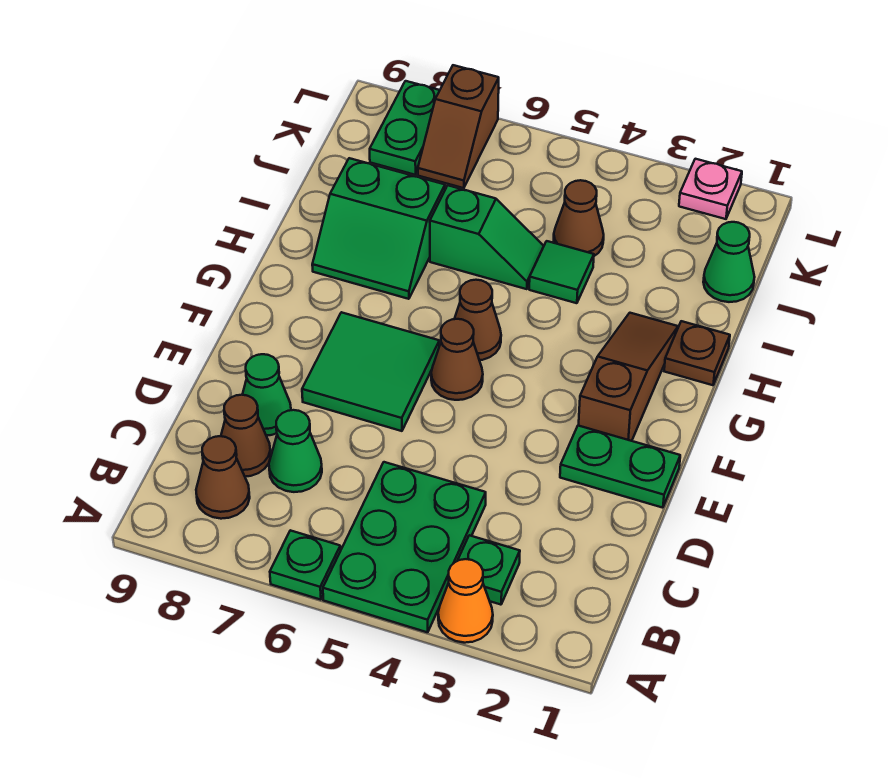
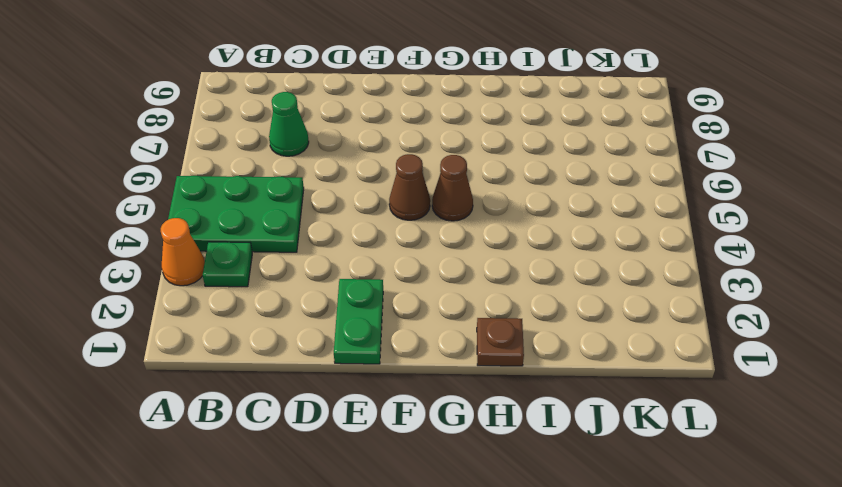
none -> green 1x1 plate [270,530,341,600]
none -> brown 1x1 cone [196,436,250,519]
none -> brown 1x1 cone [221,395,271,477]

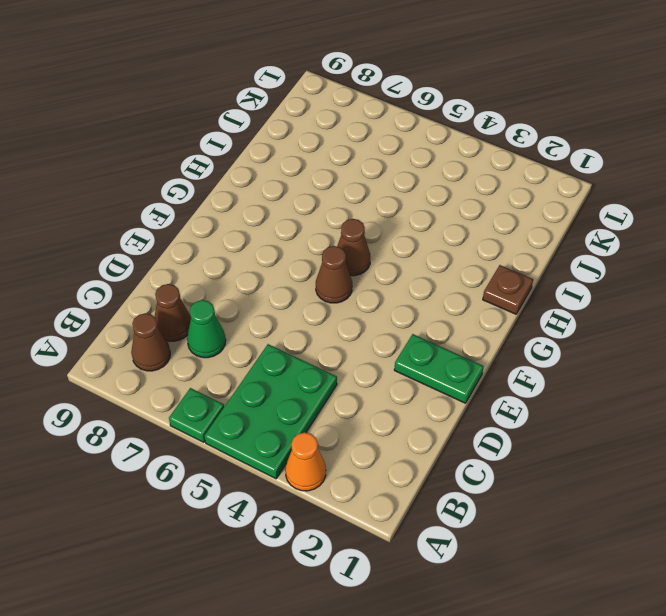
none -> green 1x1 plate [458,535,520,605]
none -> green 1x1 cone [242,354,291,436]
none -> green 2x2 tile [302,312,439,431]

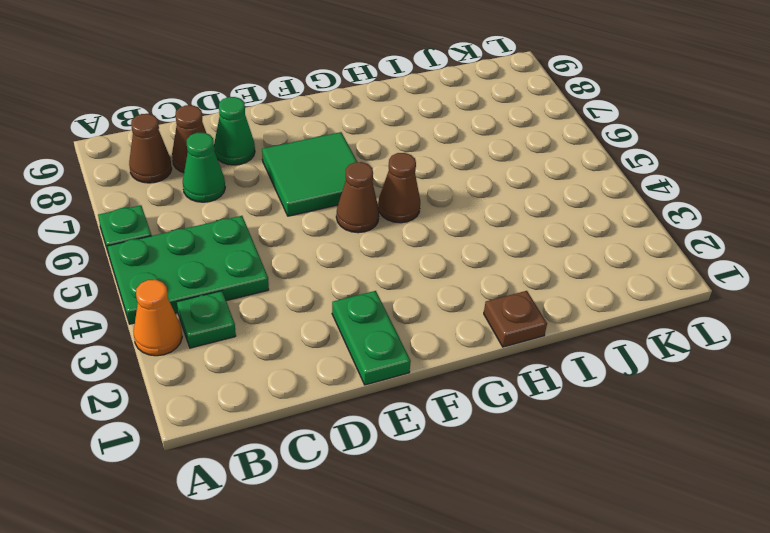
none -> brown 1x3 slope [579,313,678,441]
none -> green 2x2 slope [312,158,445,299]
none -> green 1x1 tile [529,241,594,303]

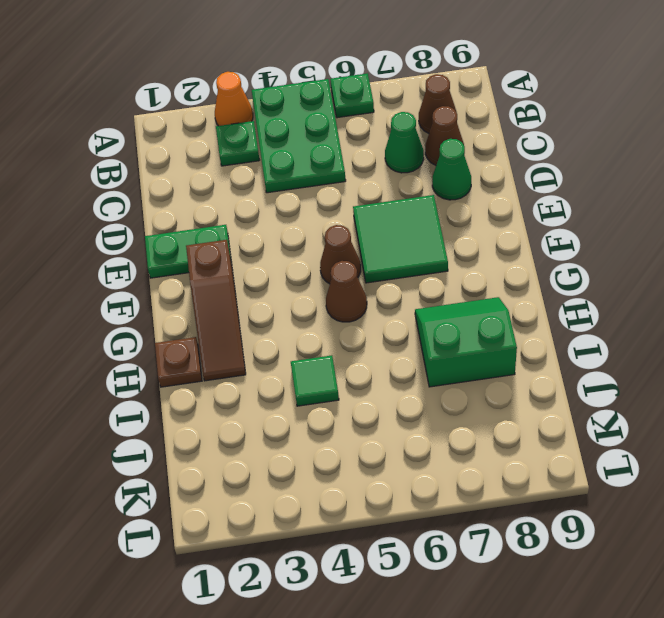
none -> green 1x2 slope [430,185,544,289]
none -> green 1x1 cone [703,222,754,302]
none -> brown 1x1 cone [554,180,604,256]

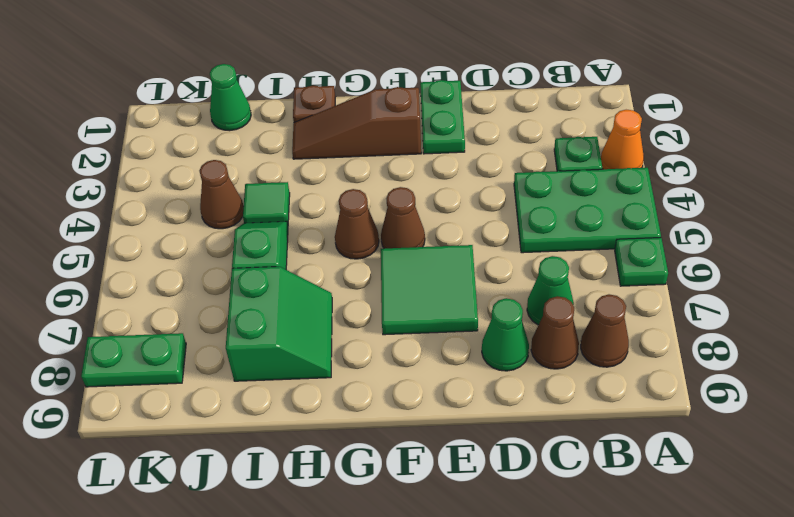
none -> brown 1x2 slope [418,65,499,188]
none -> pink 1x1 plate [679,159,742,219]

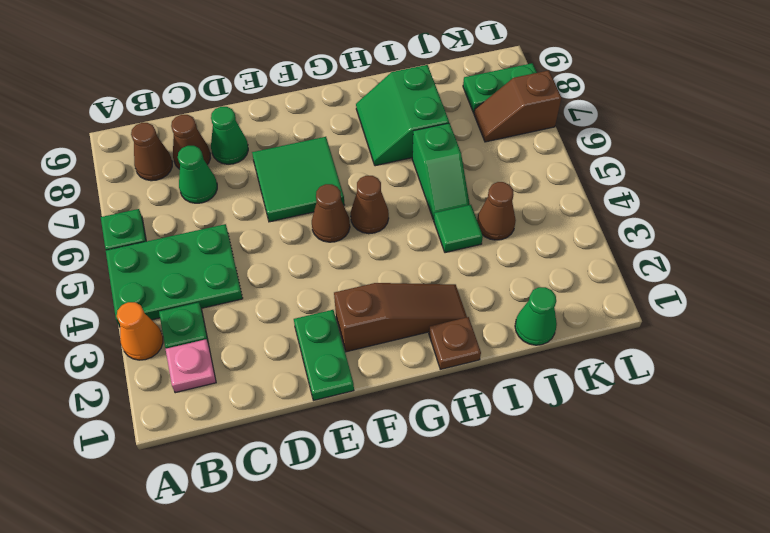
pink 1x1 plate [166,339,216,393] -> pink 1x1 plate moved to [679,159,742,219]

